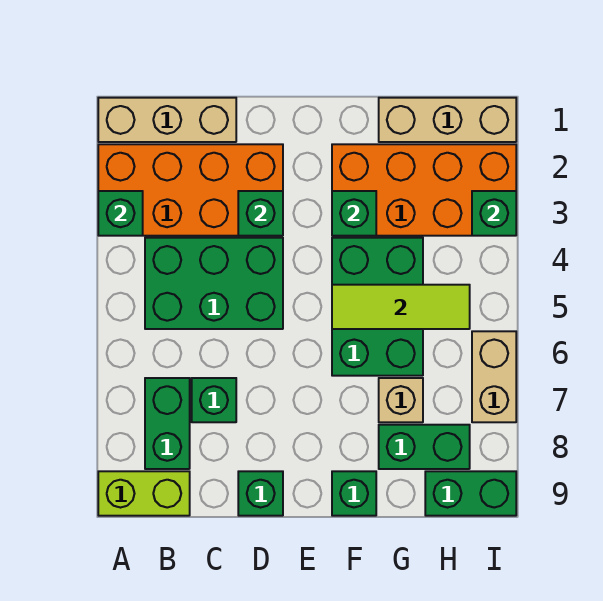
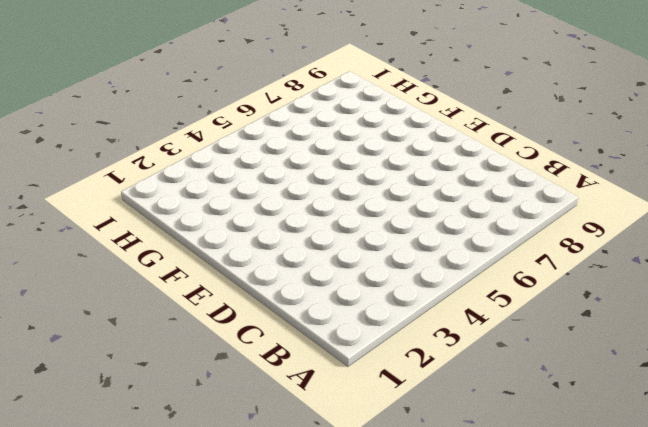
none -> tan 1x3 brick [98,98,236,142]
none -> orange 2x4 brick [98,144,283,236]
none -> lime 1x2 brick [98,471,190,516]

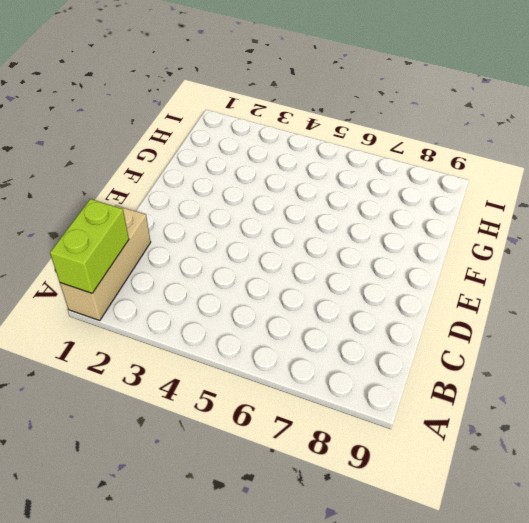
lime 1x2 brick [50,199,129,293] -> lime 1x2 brick moved to [98,471,190,516]
none -> orange 2x4 brick [98,144,283,236]
none -> green 2x3 brick [145,238,283,329]
none -> green 1x2 brick [145,378,190,469]

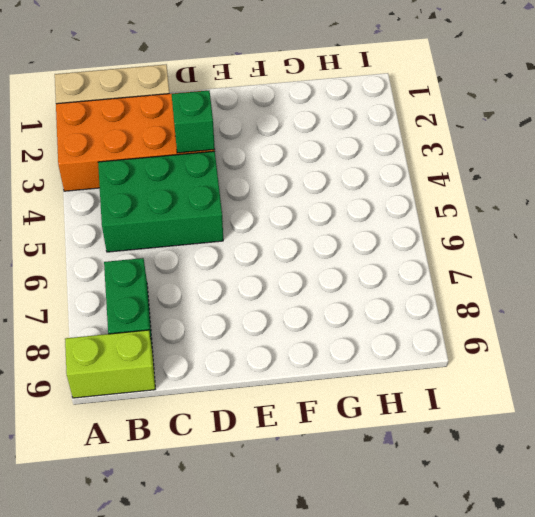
none -> green 1x1 brick [192,378,236,422]
none -> green 1x1 brick [238,471,283,516]
none -> orange 2x4 brick [332,144,516,236]

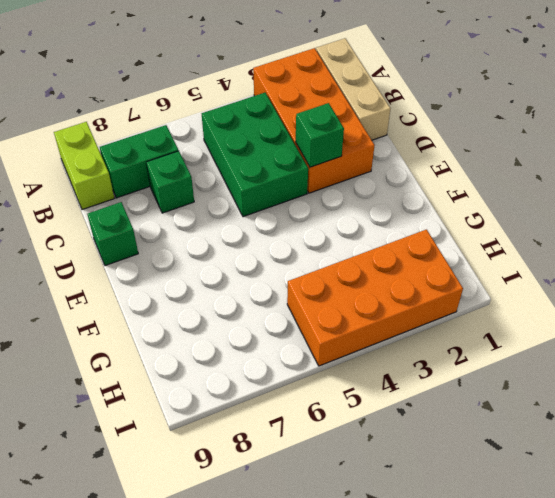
orange 2x4 brick [287,230,463,366] -> orange 2x4 brick turned to [332,144,516,236]
none -> green 2x3 brick [332,238,423,376]
none -> green 1x1 brick [332,471,376,516]
none -> tan 1x3 brick [379,98,516,142]

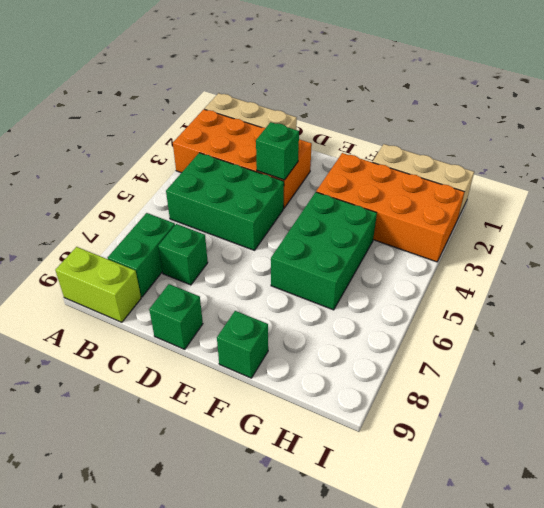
none -> tan 1x1 brick [379,378,423,422]
none -> green 1x2 brick [379,425,470,469]
none -> green 1x2 brick [425,471,516,516]

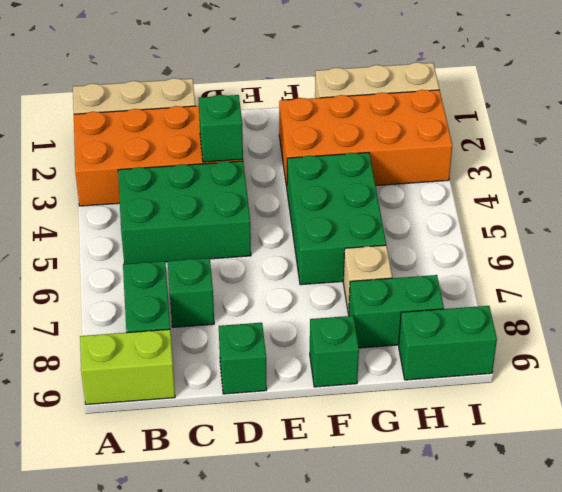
none -> tan 1x2 brick [472,331,516,422]
none -> green 1x1 brick [98,191,143,236]
none -> green 1x1 brick [332,191,376,236]

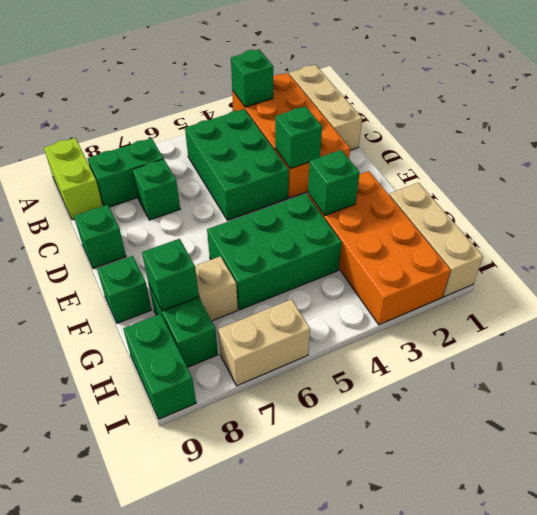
green 1x1 brick [142,239,199,311] -> green 1x1 brick moved to [472,191,516,236]
none -> lime 1x3 tile [332,285,470,329]

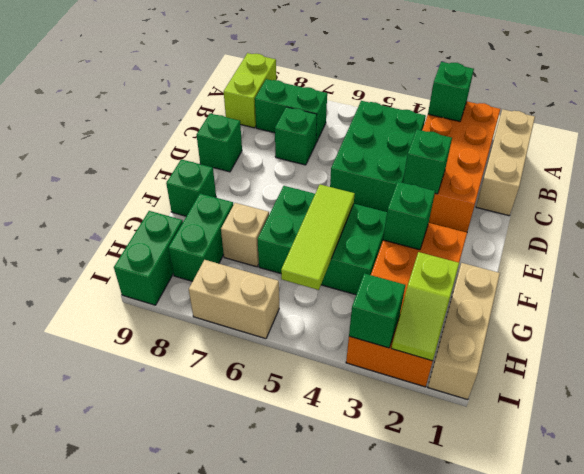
lime 1x2 slope [392,252,459,361] -> none

